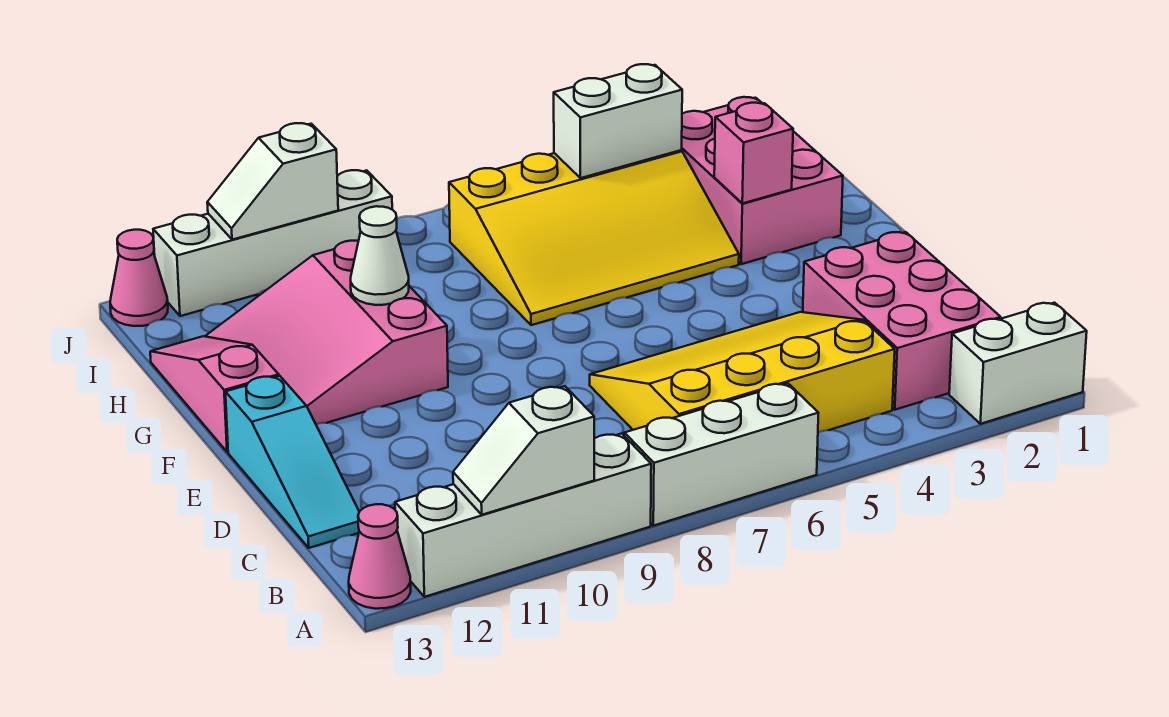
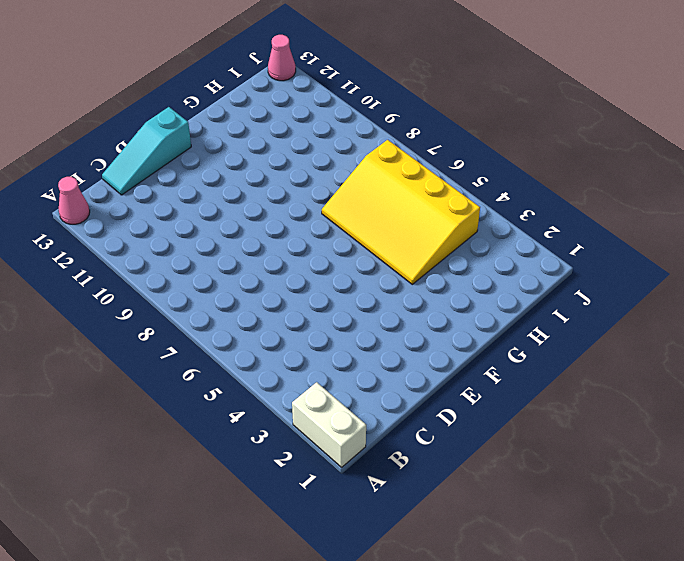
none -> white 1x3 brick [624,383,818,526]
none -> white 1x4 brick [395,433,651,597]
none -> pink 2x3 brick [803,232,1001,410]

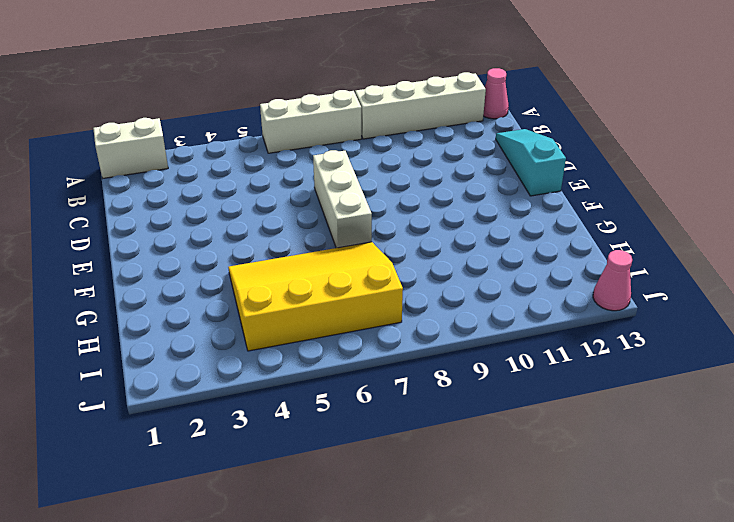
white 1x3 brick [313,150,372,248] -> yellow 3x4 slope [590,312,895,432]
none -> pink 2x3 brick [803,232,1001,410]
none -> pink 3x3 slope [206,241,448,424]
none -> pink 1x3 slope [150,336,279,452]

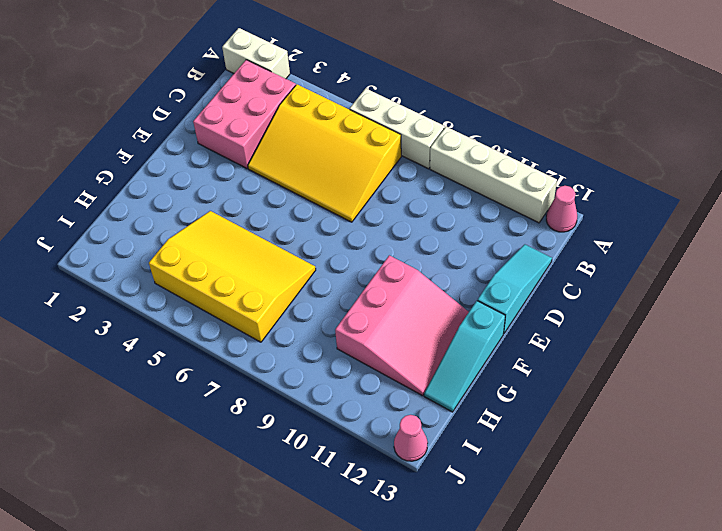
cyan 1x3 slope [424,301,505,412] -> pink 1x3 slope [150,336,279,452]
none -> pink 2x3 brick [681,97,843,264]
none -> white 1x4 brick [153,170,392,316]
none -> white 1x2 slope [453,386,594,515]

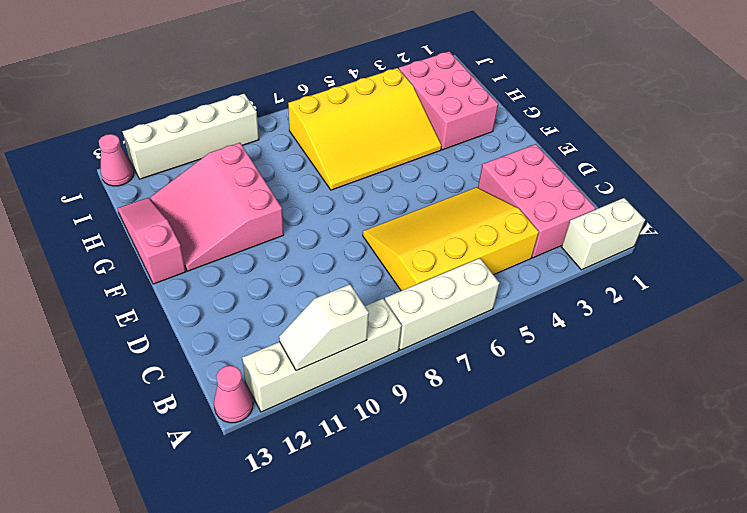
none -> cyan 1x3 slope [225,376,359,548]
none -> pink 1x1 brick [714,103,793,203]
none -> white 1x1 cone [351,206,409,305]

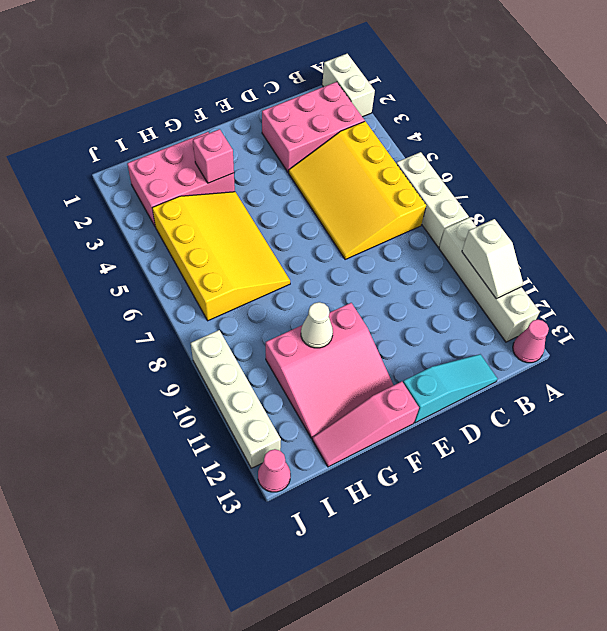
none -> white 1x2 brick [554,64,682,178]
none -> white 1x2 slope [207,123,338,240]

